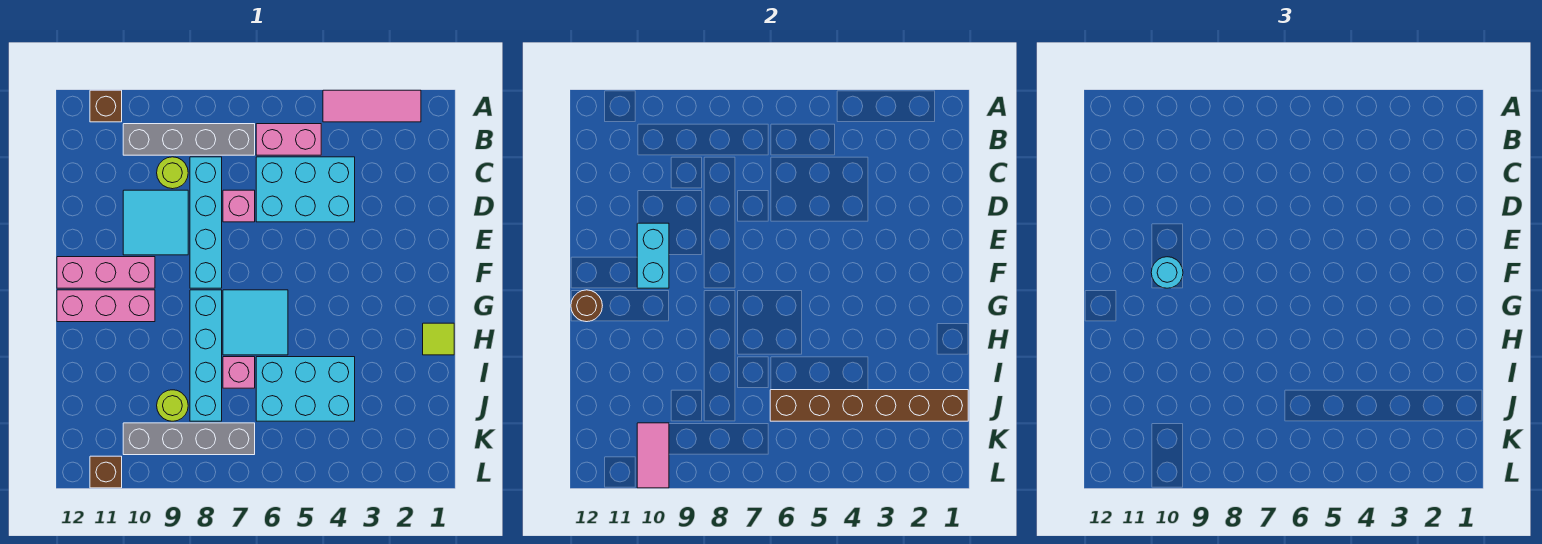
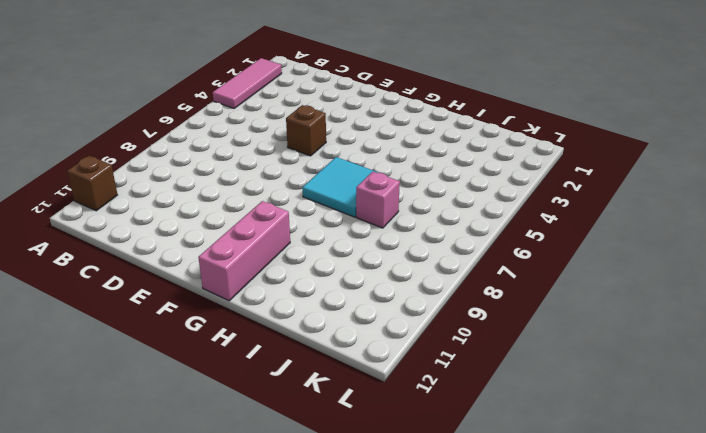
brown 1x1 brick [286,105,326,156] -> brown 1x1 brick moved to [90,456,122,488]
none -> pink 1x2 brick [256,124,321,155]
none -> grey 1x4 brick [123,124,255,155]
none -> cyan 2x3 brick [256,157,355,222]

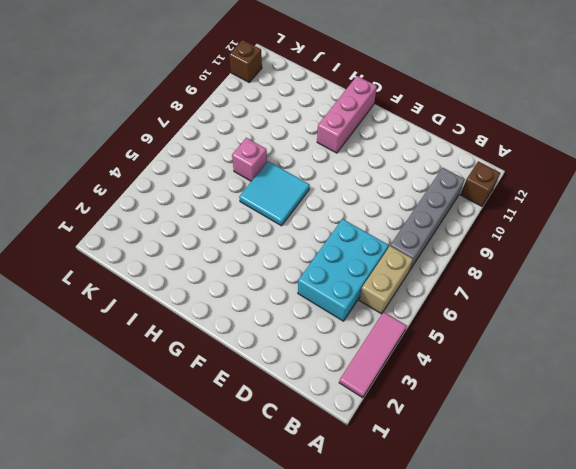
tan 1x2 brick [359,246,413,314] -> pink 1x2 brick [256,124,321,155]
none -> cyan 1x4 brick [190,157,222,288]
none -> lime 1x1 round brick [157,157,188,189]
none -> pink 1x1 brick [223,190,255,222]

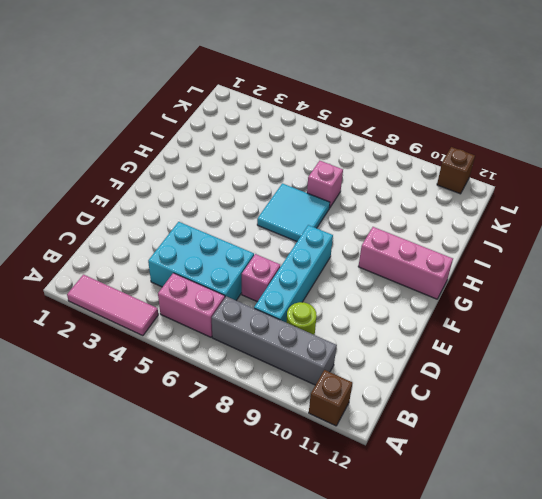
none -> cyan 2x2 tile [123,190,188,255]
none -> pink 1x3 brick [57,257,155,288]
none -> cyan 1x4 brick [190,290,222,421]

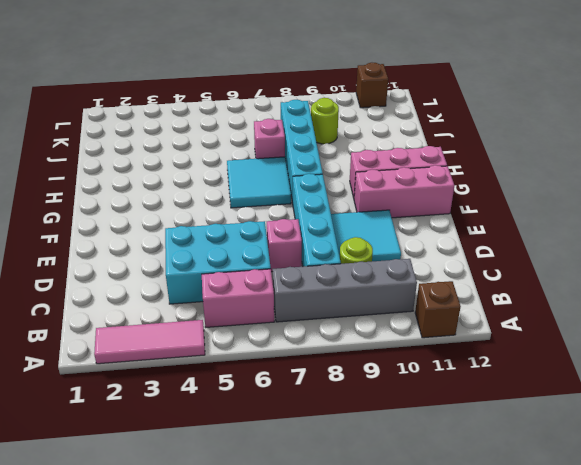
none -> lime 1x1 tile [423,323,454,355]
none -> cyan 2x3 brick [256,357,355,421]
none -> grey 1x4 brick [123,423,255,455]

